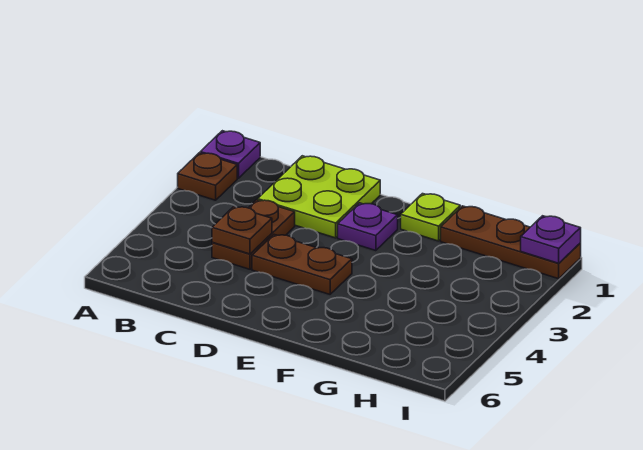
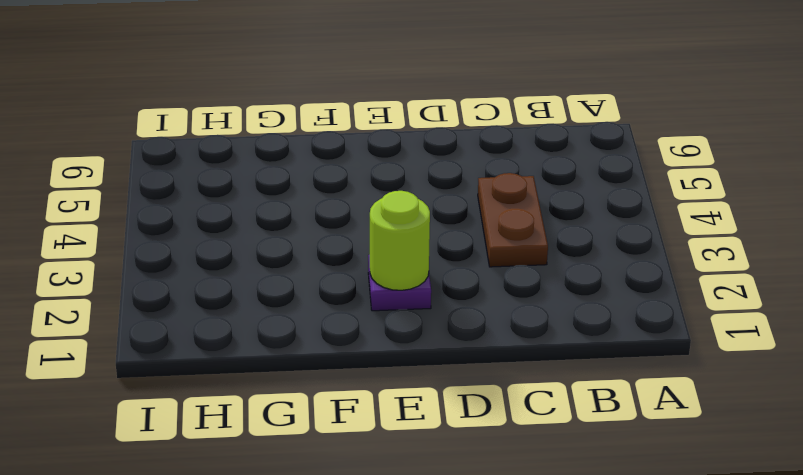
lime 1x1 round brick [370,191,430,290] -> none
none -> purple 1x1 plate [200,131,260,178]
none -> brown 1x1 plate [178,153,237,200]

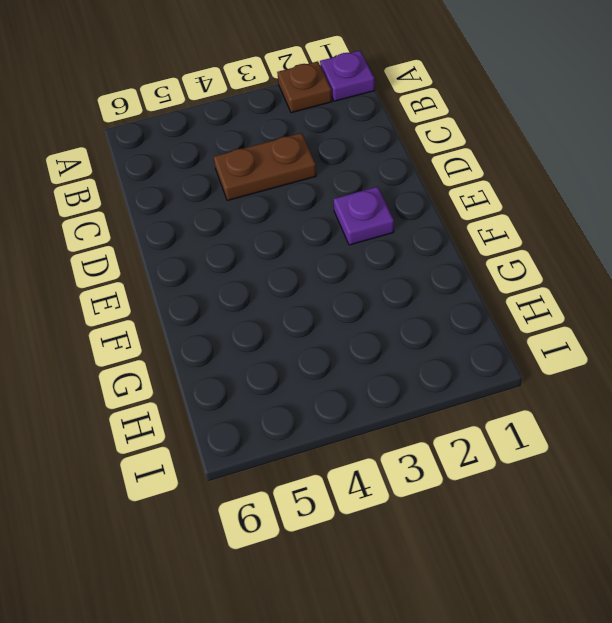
none -> lime 2x2 plate [258,156,380,238]
none -> brown 1x2 plate [252,235,352,294]

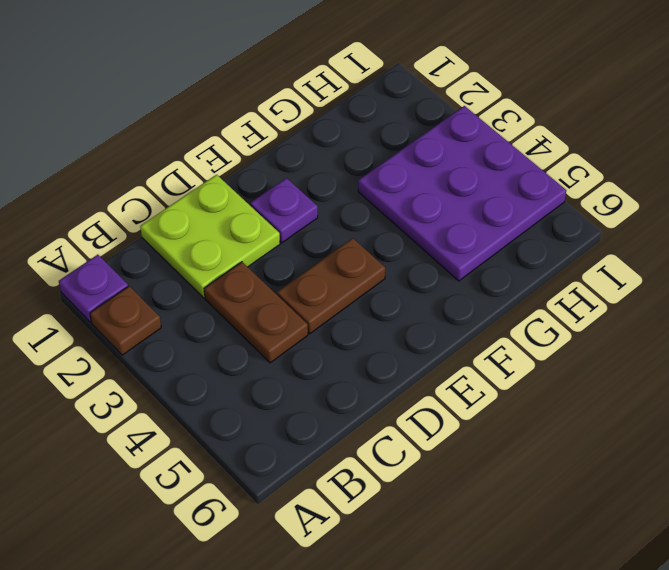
purple 3x3 plate [358,106,566,281] -> none
none -> lime 1x1 plate [401,194,460,241]
none -> brown 1x3 plate [441,206,581,279]

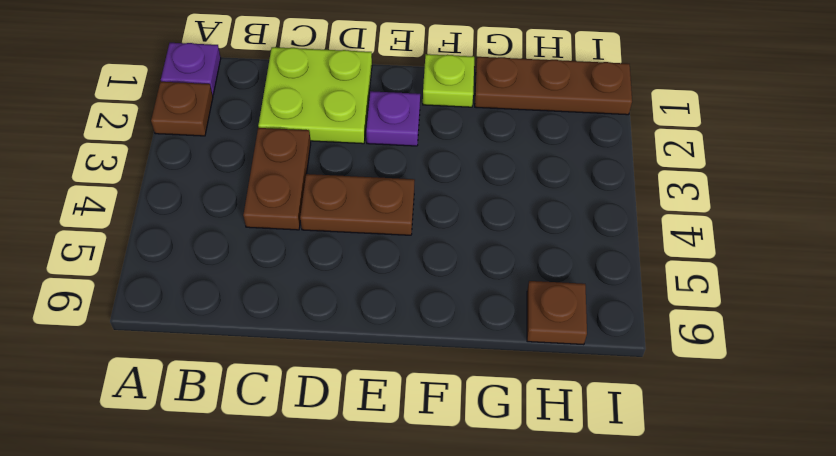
brown 1x1 plate [527,281,587,345] -> brown 1x1 plate moved to [212,207,272,254]
none -> purple 1x1 plate [521,216,581,263]

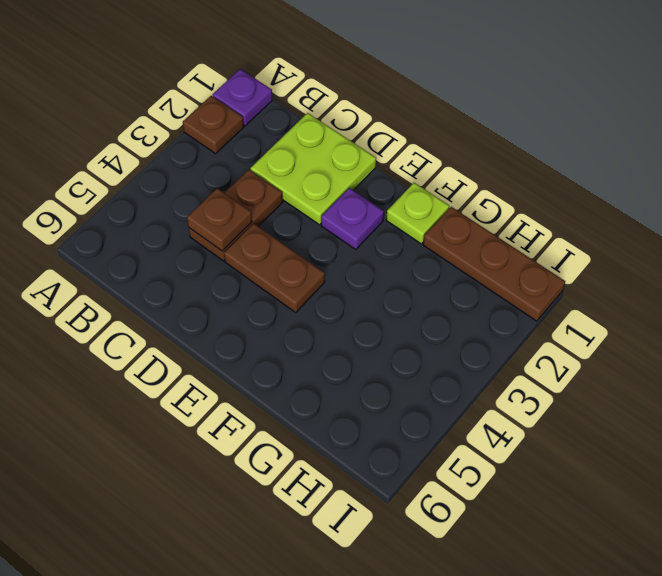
none -> purple 1x1 plate [521,216,581,263]

